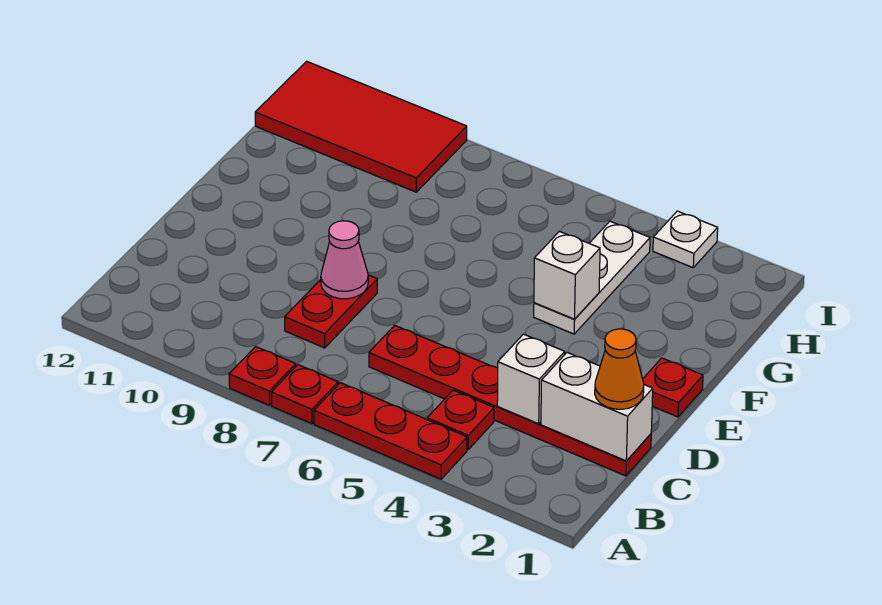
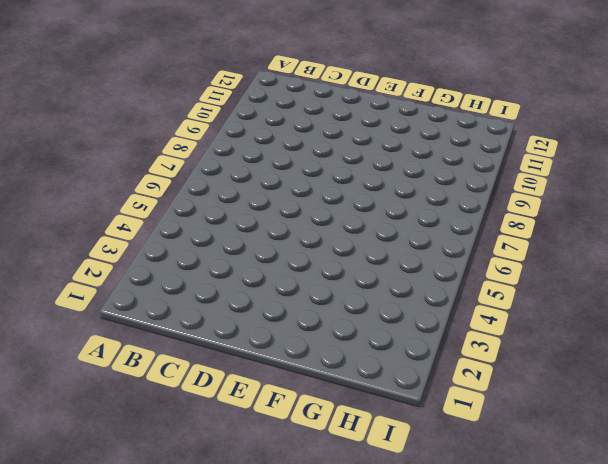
none -> red 1x3 plate [314,383,467,479]
none -> red 1x1 plate [271,365,338,424]
none -> red 1x1 plate [229,347,296,405]

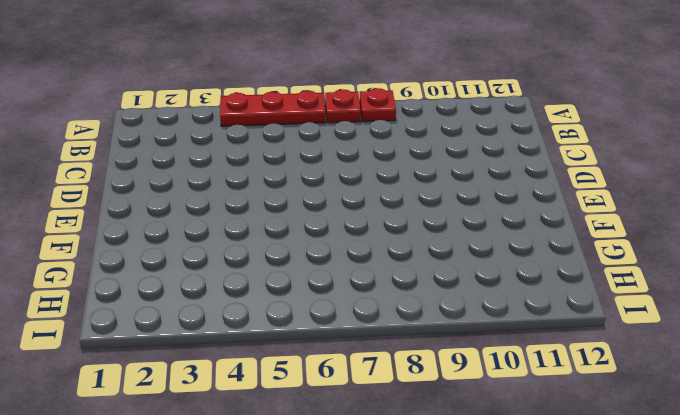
none -> red 1x1 plate [427,390,494,449]
none -> red 1x6 plate [369,325,651,476]
none -> red 1x2 plate [285,275,377,348]

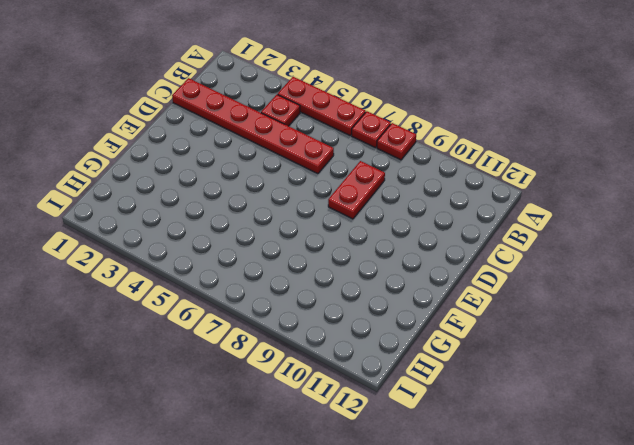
none -> red 1x1 plate [643,358,703,417]
none -> white 1x3 plate [534,221,650,334]
none -> red 2x4 tile [255,61,467,192]

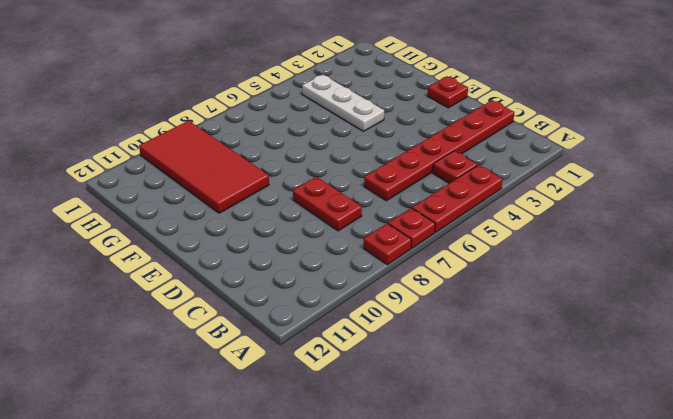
red 2x4 tile [139,121,269,213] -> red 2x4 tile turned to [255,61,467,192]
none -> white 1x1 plate [653,211,718,268]
none -> white 1x2 brick [541,353,653,461]
none -> white 1x1 brick [497,334,565,424]

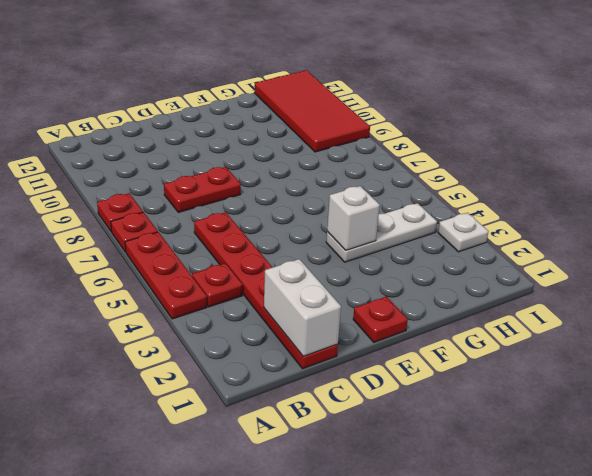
none -> white 1x1 brick [497,334,565,424]
none -> pink 1x1 cone [321,221,368,299]
none -> orange 1x1 cone [595,329,644,409]

